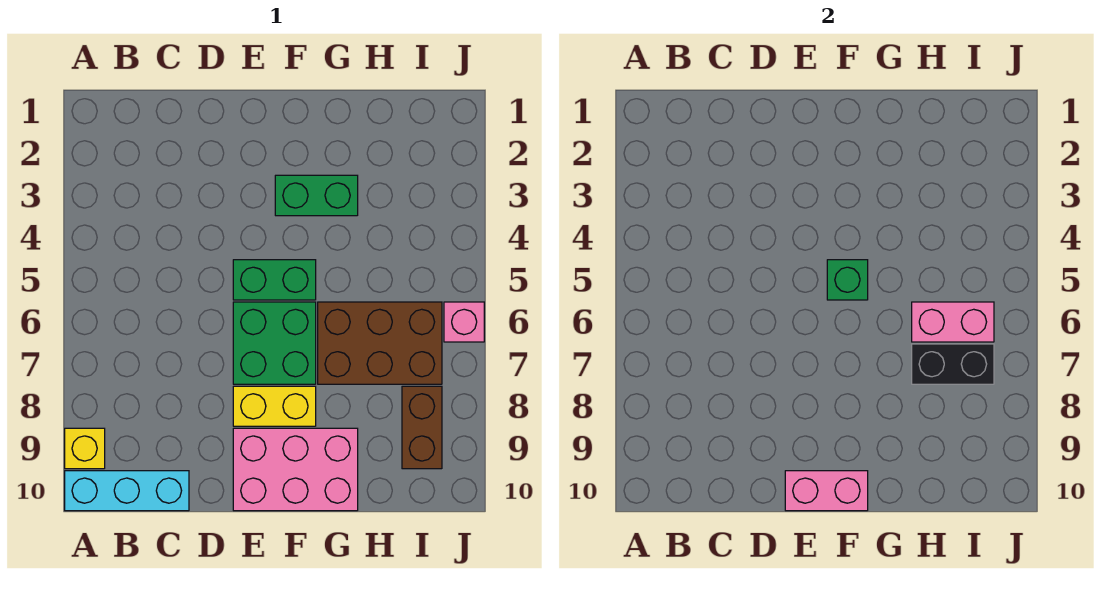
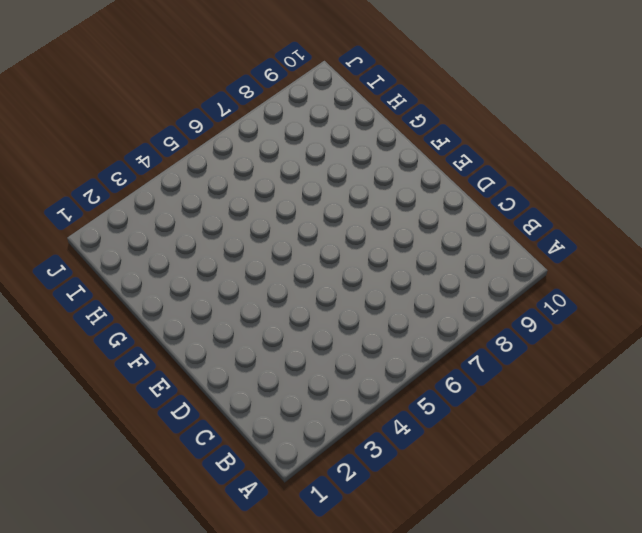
none -> yellow 1x1 brick [65,428,105,469]
none -> cyan 1x3 brick [65,471,189,511]
none -> green 1x2 brick [233,260,316,300]

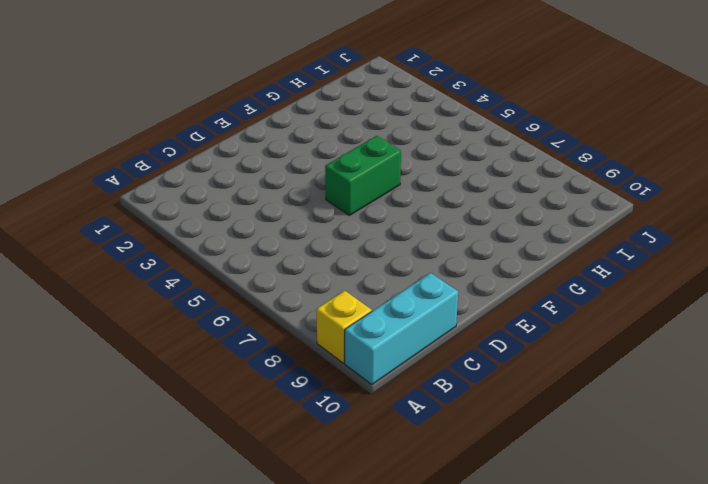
none -> green 2x2 brick [233,302,316,384]
none -> yellow 1x2 brick [233,386,316,426]
none -> pink 2x3 brick [233,428,358,511]

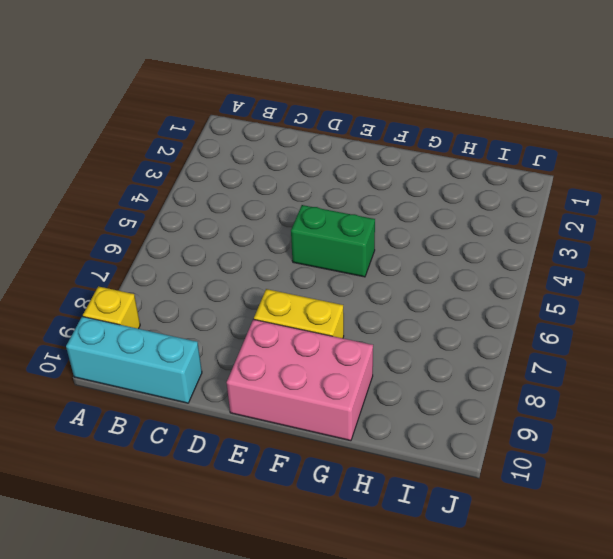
none -> green 2x2 brick [233,302,316,384]
none -> green 1x2 brick [275,175,358,216]
none -> brown 2x3 brick [318,302,442,384]

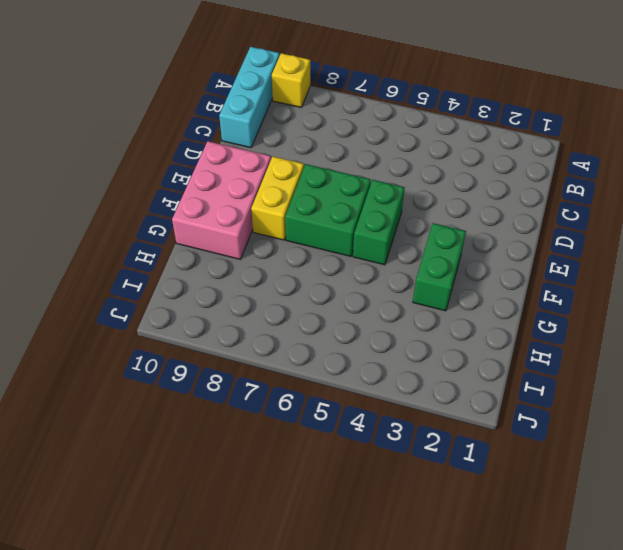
none -> brown 2x3 brick [318,302,442,384]
none -> brown 1x2 brick [402,386,442,469]
none -> pink 1x1 brick [444,302,484,342]

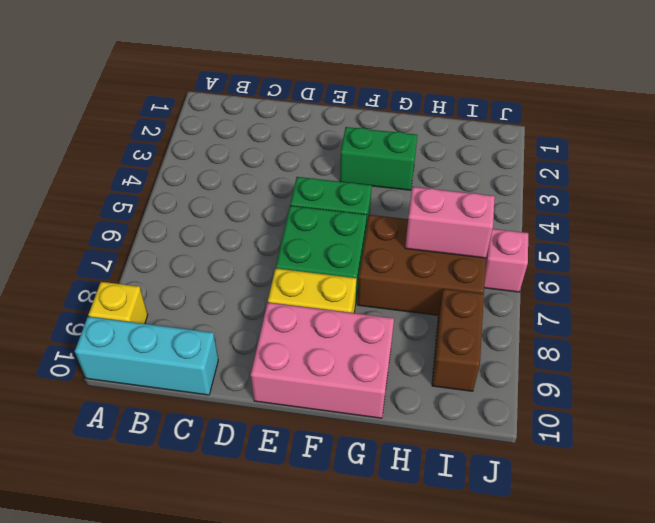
none -> pink 1x2 brick [785,471,868,511]
none -> green 1x1 brick [827,260,868,300]
none -> black 1x2 brick [912,344,994,384]

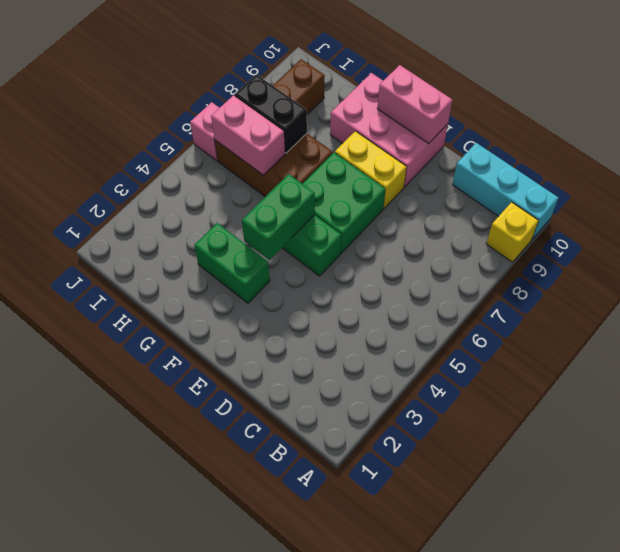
green 1x2 brick [242,174,315,260] -> green 1x1 brick [827,260,868,300]

